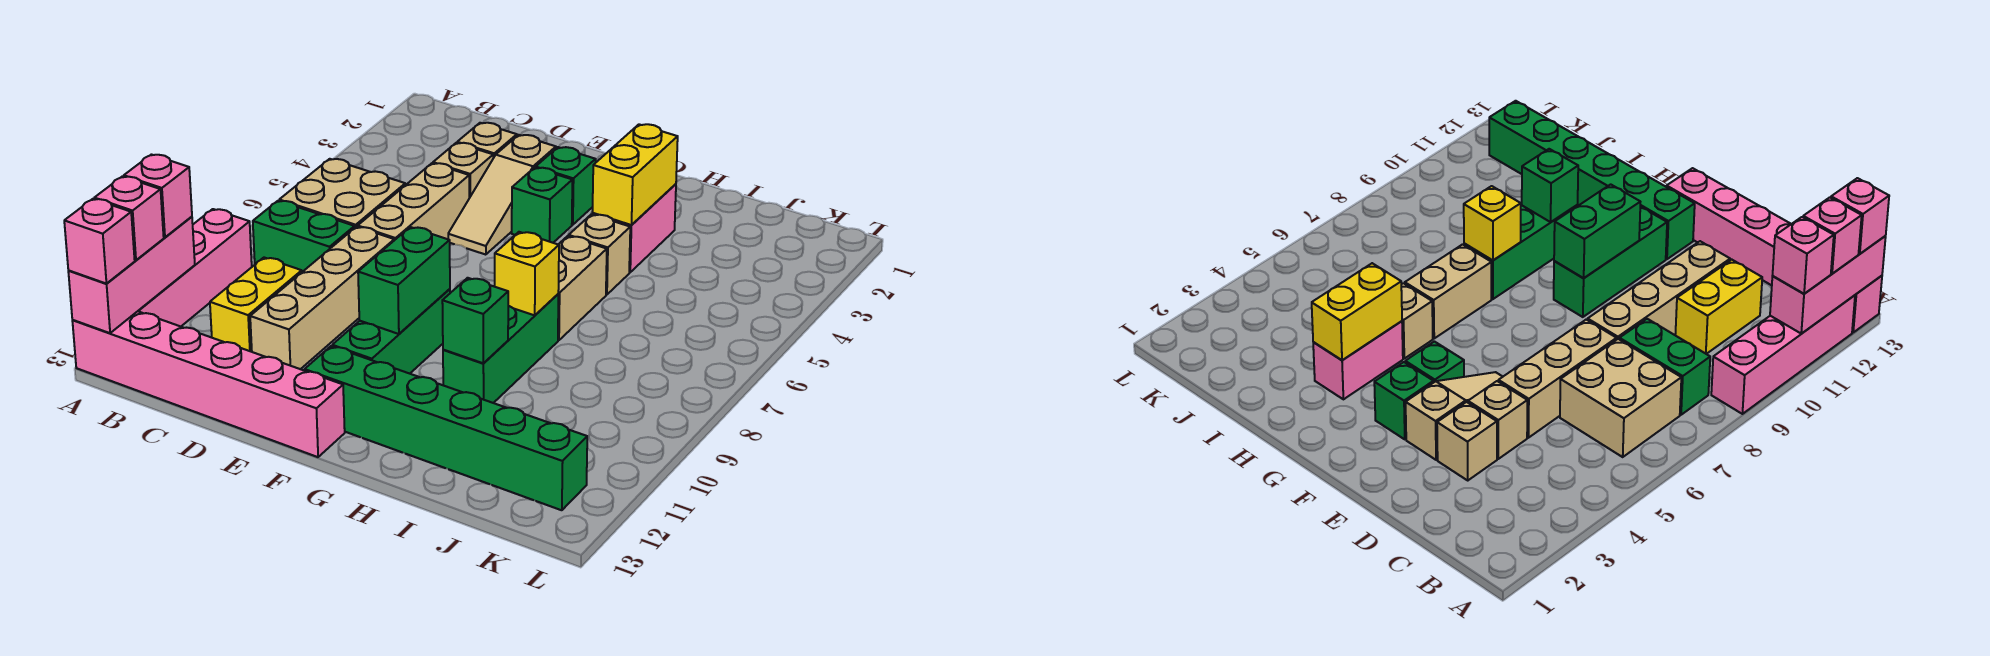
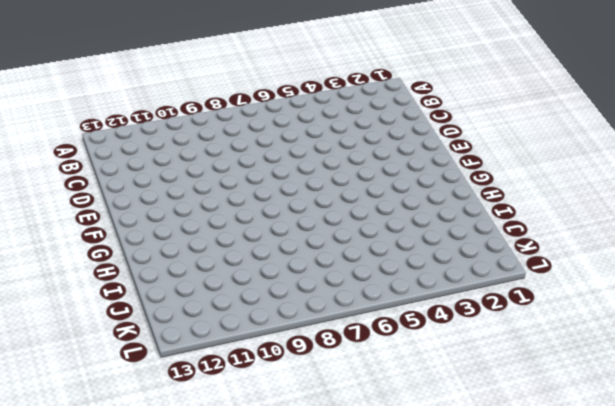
none -> pink 1x4 brick [138,209,252,326]
none -> pink 1x6 brick [72,311,345,457]
none -> tan 2x2 brick [279,159,405,227]

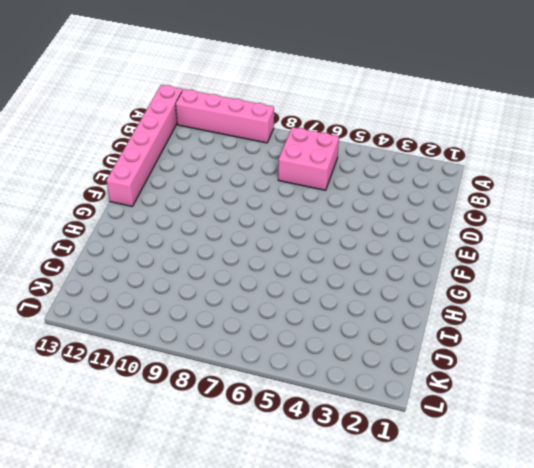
pink 2x2 brick [278,127,339,190] -> tan 2x2 brick [279,159,405,227]
none -> green 1x2 brick [253,201,355,272]
none -> yellow 1x2 brick [210,258,302,352]
none -> tan 1x1 brick [457,123,517,158]

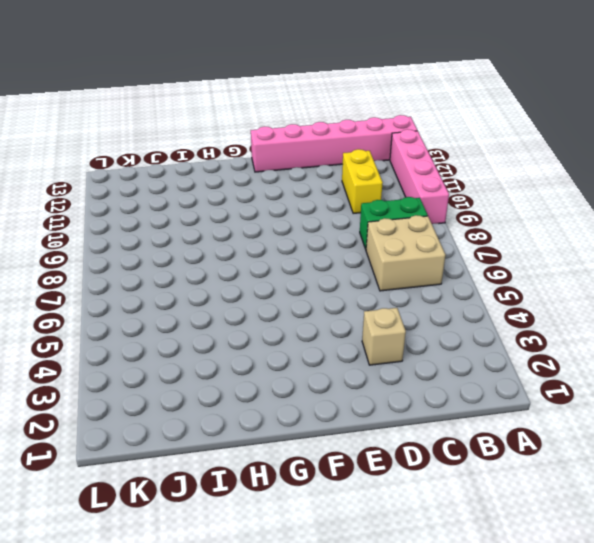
none -> tan 1x1 brick [433,143,493,198]
none -> tan 1x3 brick [358,163,469,240]
none -> tan 1x4 brick [250,227,394,369]

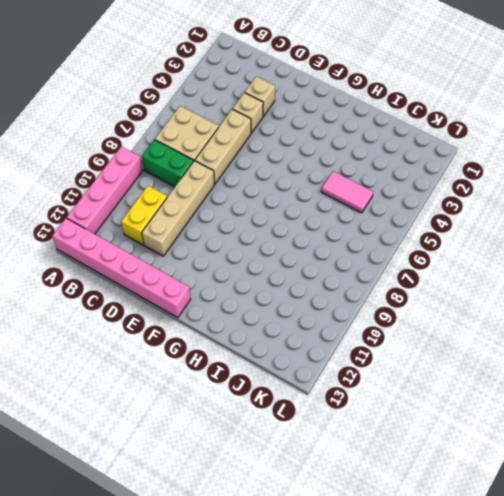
pink 1x2 tile [321,171,373,213] -> none
none -> tan 1x3 slope [448,135,556,255]
none -> green 1x1 brick [536,147,596,225]
none -> green 1x1 brick [512,168,572,243]

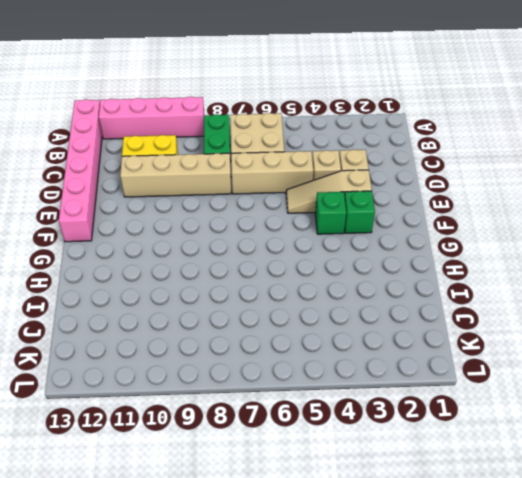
none -> green 1x3 brick [332,289,450,374]
none -> green 1x6 brick [305,346,587,510]
none -> pink 1x2 brick [592,184,676,272]

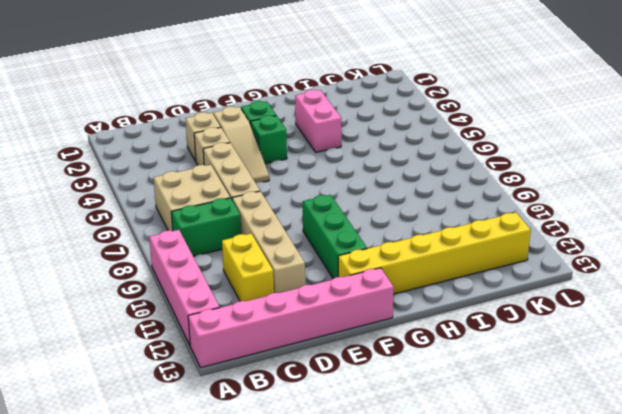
yellow 1x6 brick [338,212,531,294] -> green 1x6 brick [305,346,587,510]
none -> tan 1x1 brick [569,214,630,295]
none -> tan 1x2 brick [558,236,607,340]
none -> green 1x3 brick [443,294,558,403]

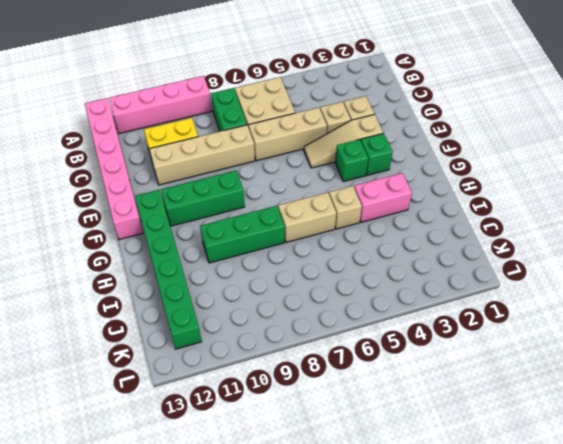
none -> pink 1x3 brick [68,217,195,333]
none -> green 1x2 brick [358,227,450,334]
none -> yellow 1x2 brick [592,124,678,225]

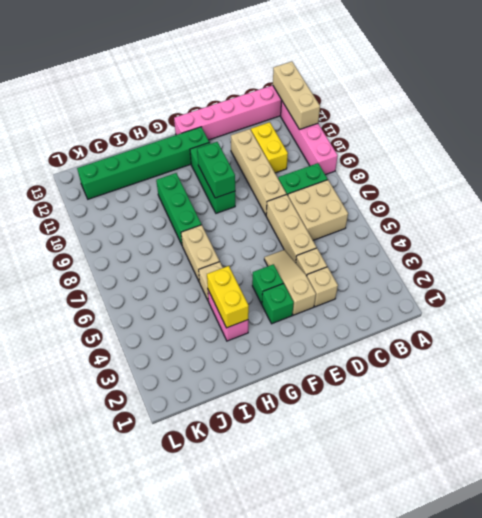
tan 1x3 brick [273,62,320,130] -> pink 1x3 brick [68,217,195,333]
none -> yellow 1x1 brick [495,232,559,315]
none -> green 1x1 brick [442,278,508,363]
none -> pink 1x1 brick [124,155,192,237]

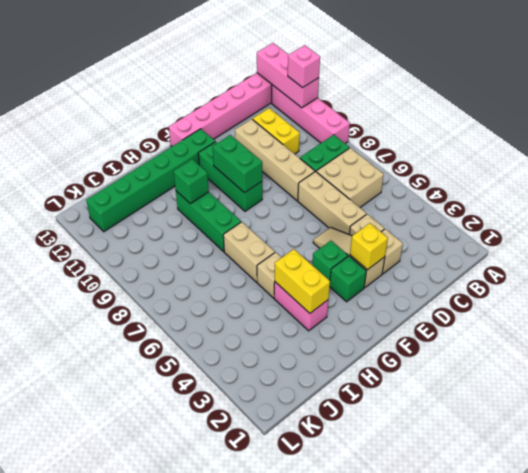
yellow 1x1 brick [350,223,388,270] -> yellow 1x1 brick moved to [495,232,559,315]
none -> pink 1x1 brick [94,176,164,260]
none -> pink 1x1 brick [64,199,135,284]

